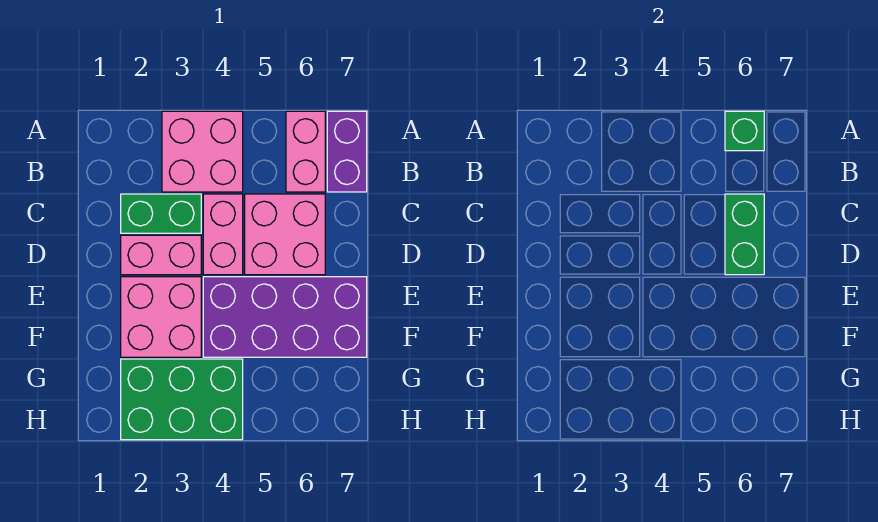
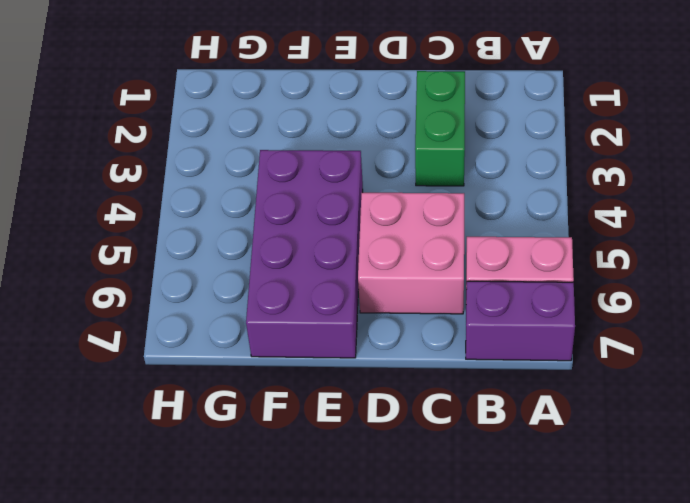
none -> pink 2x2 brick [162,111,243,192]
none -> pink 1x2 brick [203,194,243,275]
none -> pink 1x2 brick [121,235,201,275]

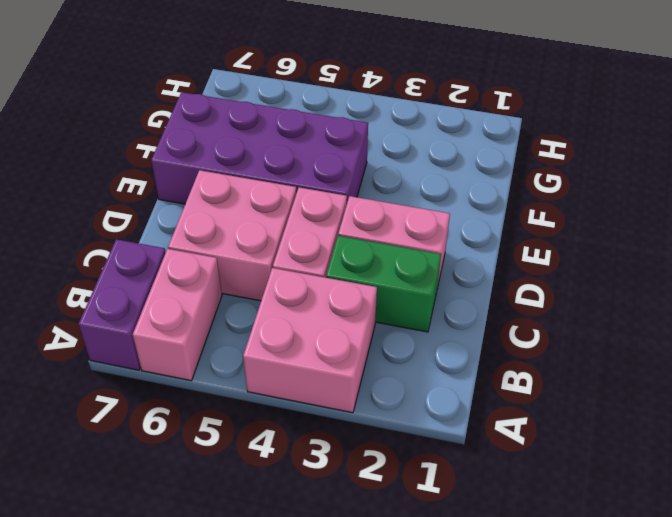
none -> pink 2x2 brick [121,277,201,357]
none -> green 2x3 brick [121,359,243,440]
none -> green 1x1 brick [725,111,764,151]

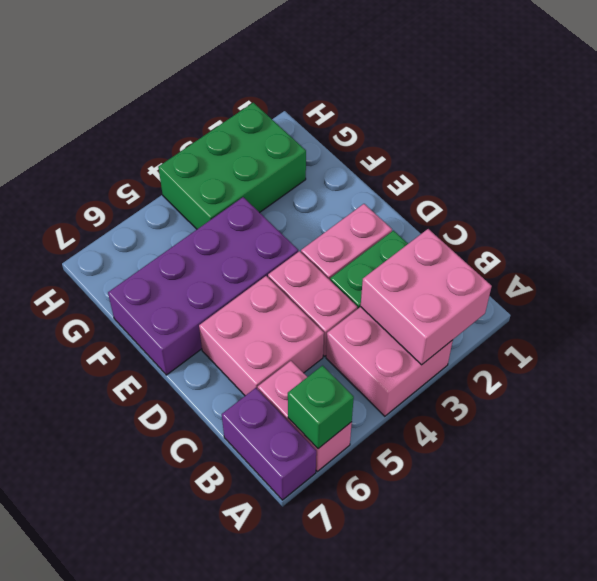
pink 2x2 brick [361,229,492,365] -> pink 2x2 brick moved to [121,277,201,357]
none -> green 1x2 brick [725,194,764,275]

